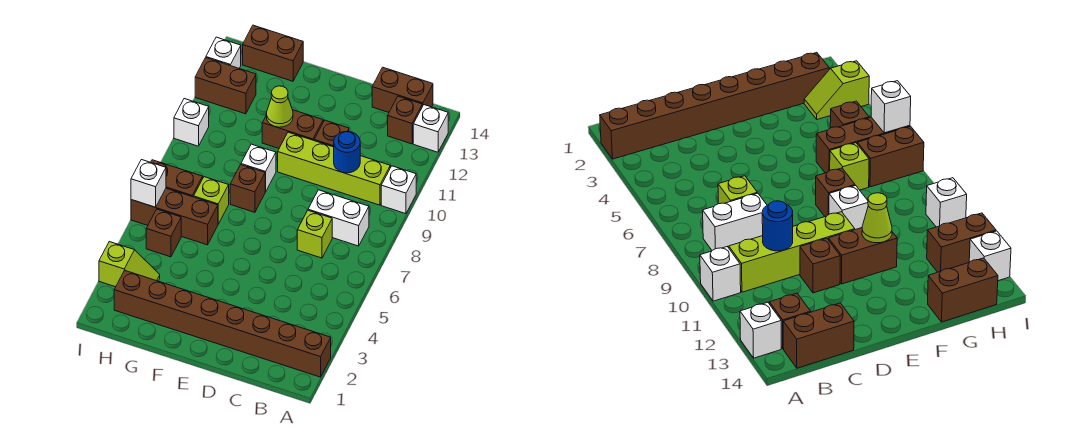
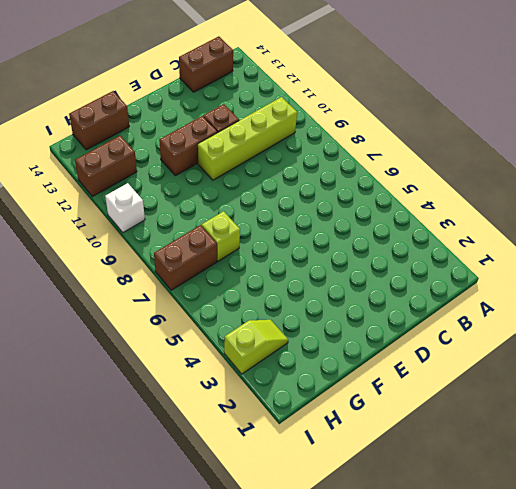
none -> brown 1x8 brick [114,270,331,377]
none -> white 1x1 brick [381,166,416,214]
none -> white 1x1 brick [413,105,448,152]

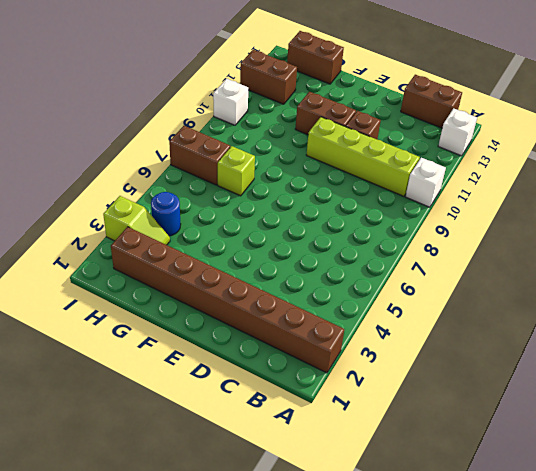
blue 1x1 round brick [151,192,181,236] -> blue 1x1 round brick moved to [334,131,360,173]
none -> white 1x2 brick [308,190,369,246]
none -> brown 1x1 brick [388,96,422,144]
none -> lime 1x1 brick [297,210,332,258]

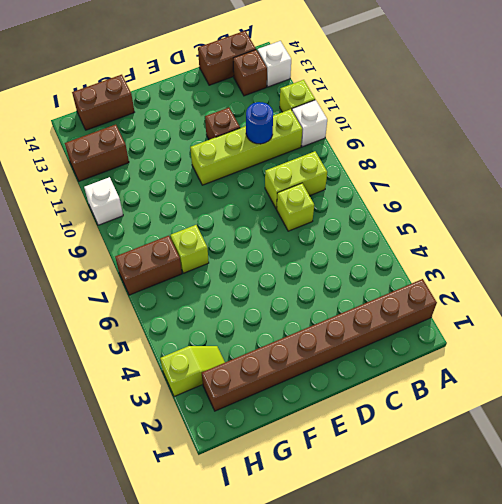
lime 1x1 brick [280,80,315,112] -> none
lime 1x2 brick [265,151,327,209] -> white 1x2 brick [308,190,369,246]
none -> brown 1x2 brick [262,110,323,148]
none -> brown 1x1 brick [230,165,265,212]
none -> white 1x1 brick [241,144,276,192]

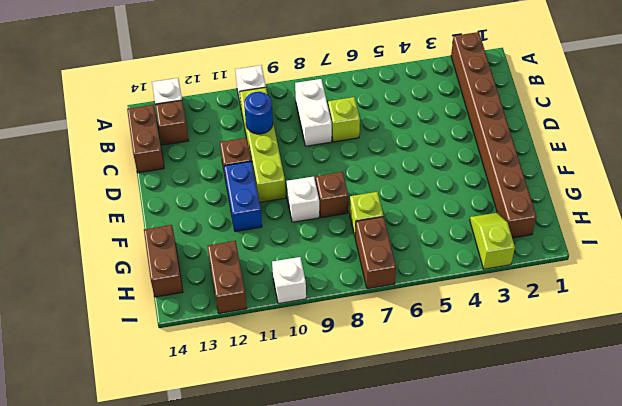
blue 1x2 brick [224,161,262,232] -> brown 1x2 brick [262,110,323,148]
none -> brown 1x3 brick [131,188,218,245]
none -> brown 1x1 brick [146,209,181,257]
none -> white 1x1 brick [206,37,241,68]

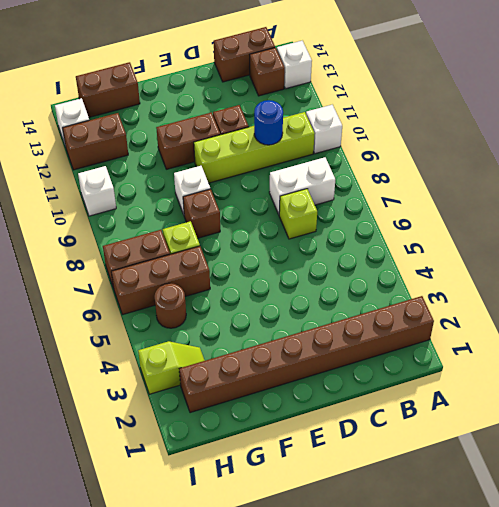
brown 1x1 round brick [154,283,186,328] -> brown 1x1 brick [146,209,181,257]
none -> lime 1x1 cone [266,86,293,127]
none -> white 1x1 brick [131,160,166,207]

